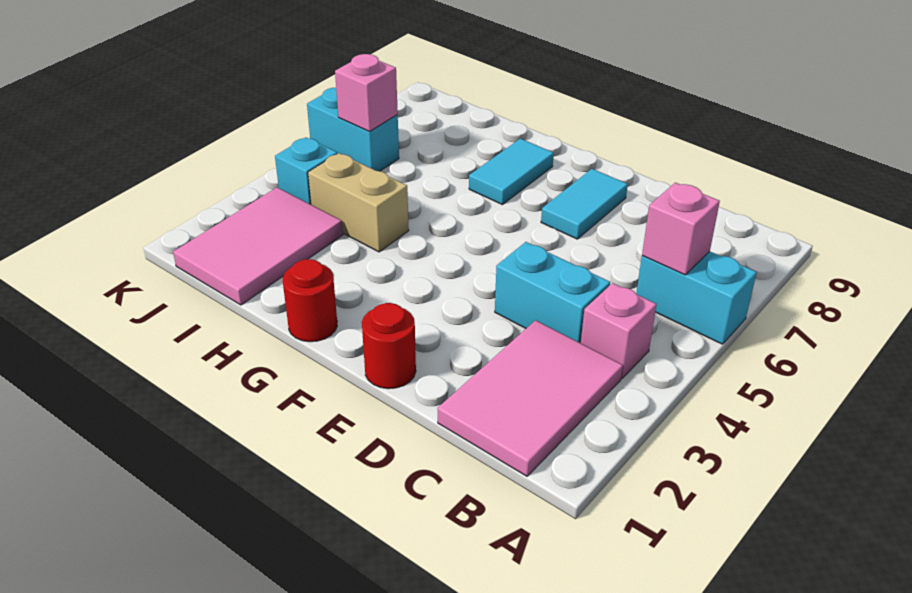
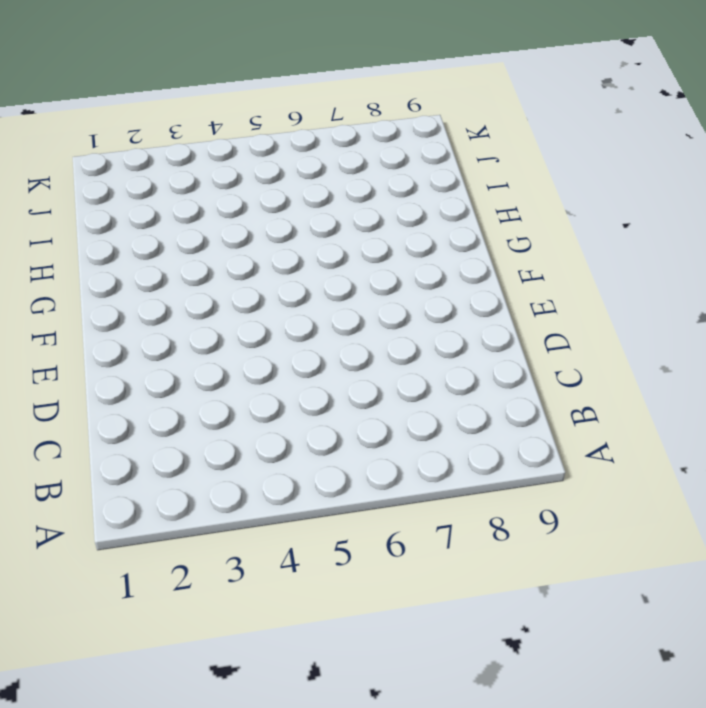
none -> cyan 1x2 brick [636,251,757,344]
none -> pink 2x3 tile [437,320,623,476]
none -> pink 1x1 brick [581,283,657,378]

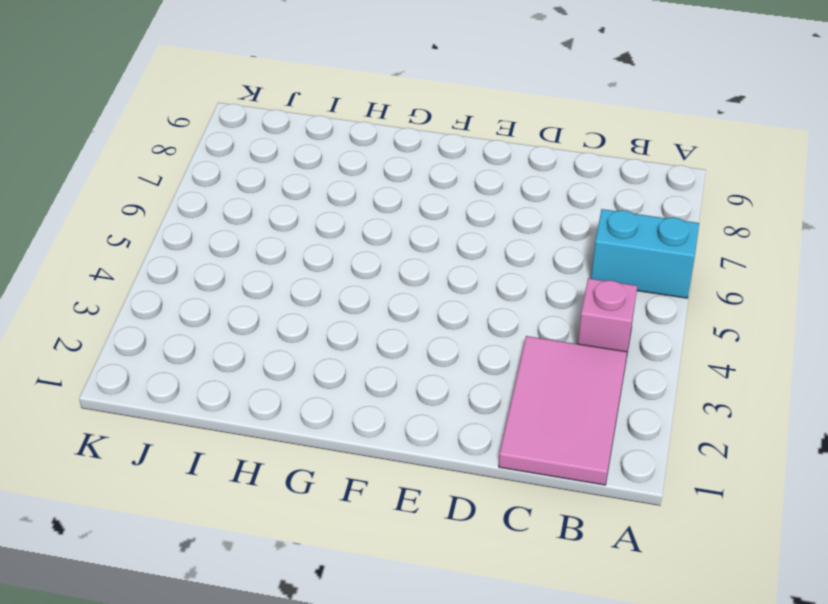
none -> cyan 1x2 brick [495,242,610,343]
none -> red 1x1 round brick [362,303,416,389]
none -> cyan 1x2 tile [541,169,628,239]

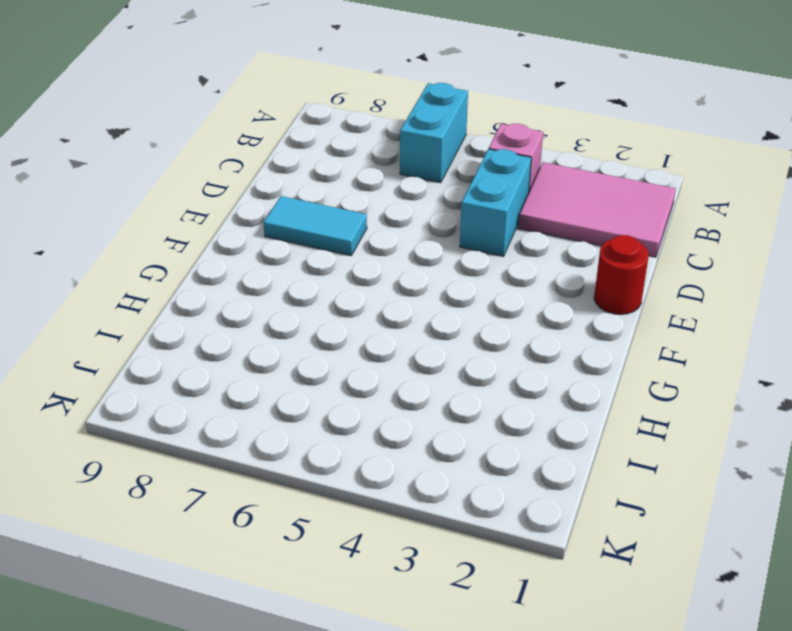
none -> red 1x1 round brick [283,259,337,342]
none -> cyan 1x2 tile [469,139,554,205]
none -> tan 1x2 brick [308,153,409,252]

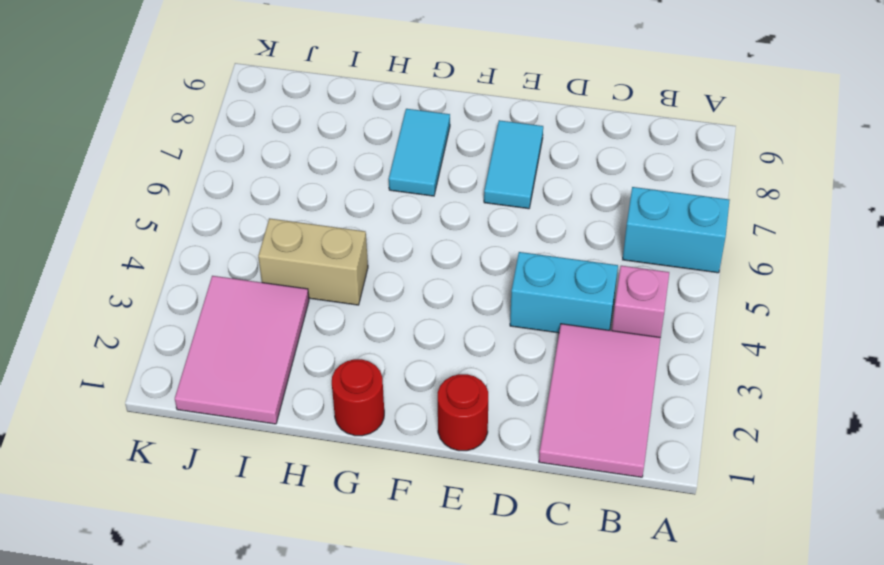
none -> cyan 1x1 brick [275,138,337,204]
none -> cyan 1x2 brick [307,88,399,171]
none -> pink 1x1 brick [642,183,720,275]

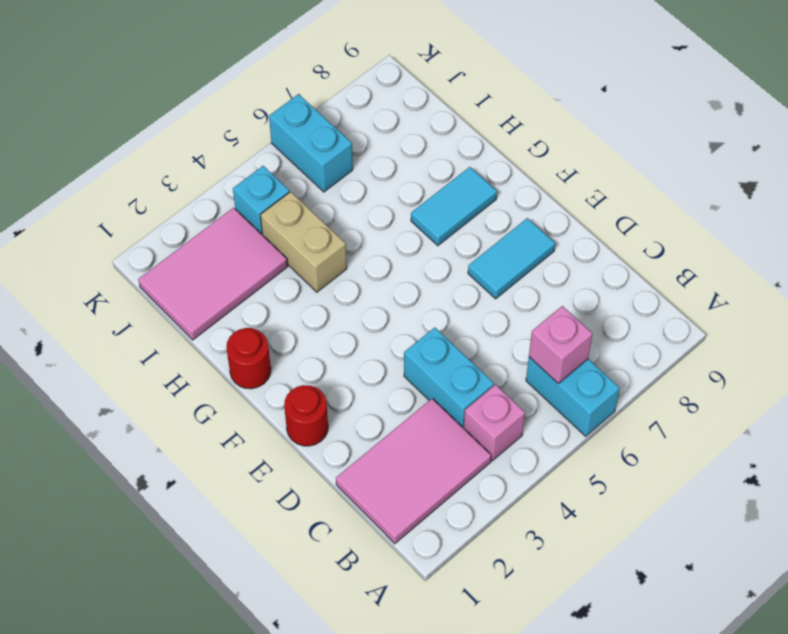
none -> pink 1x1 brick [335,54,398,131]

